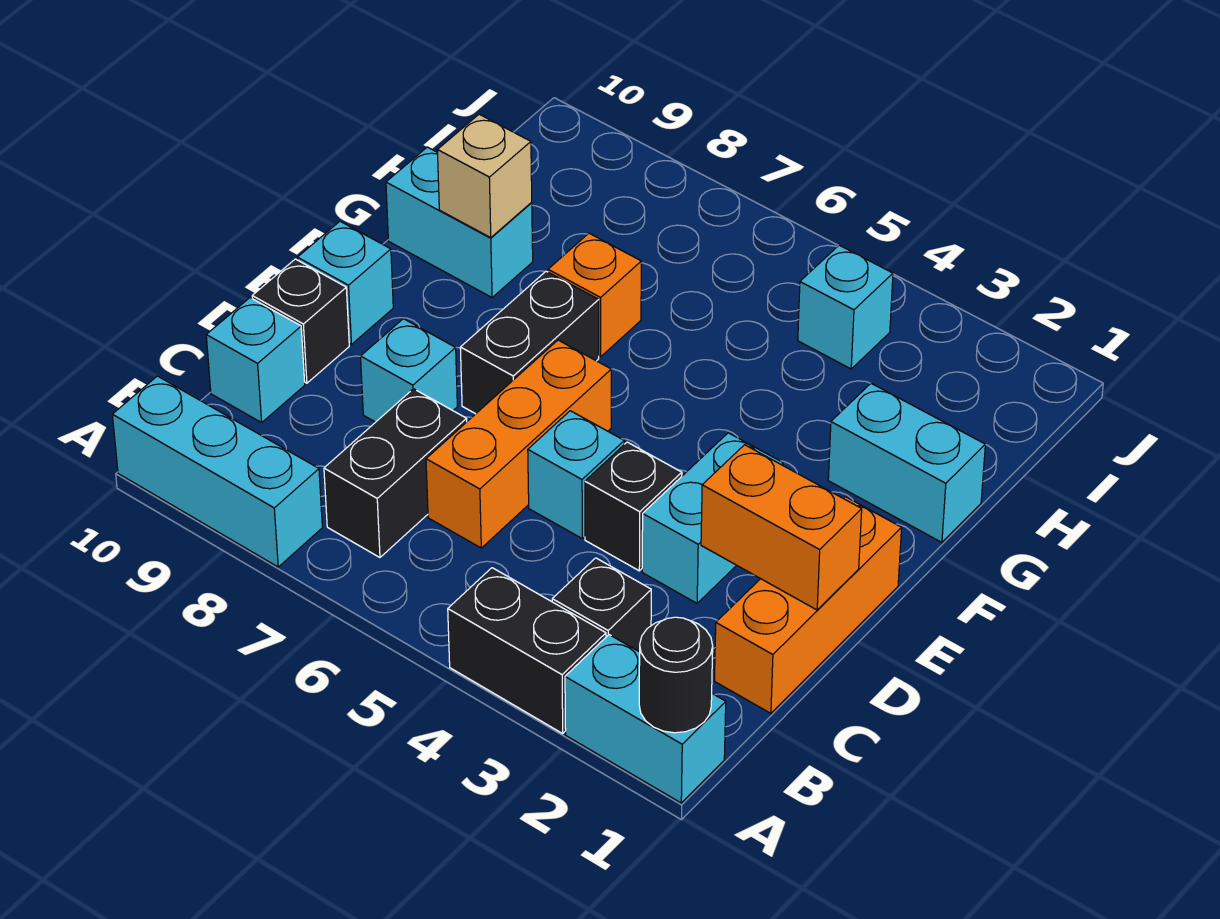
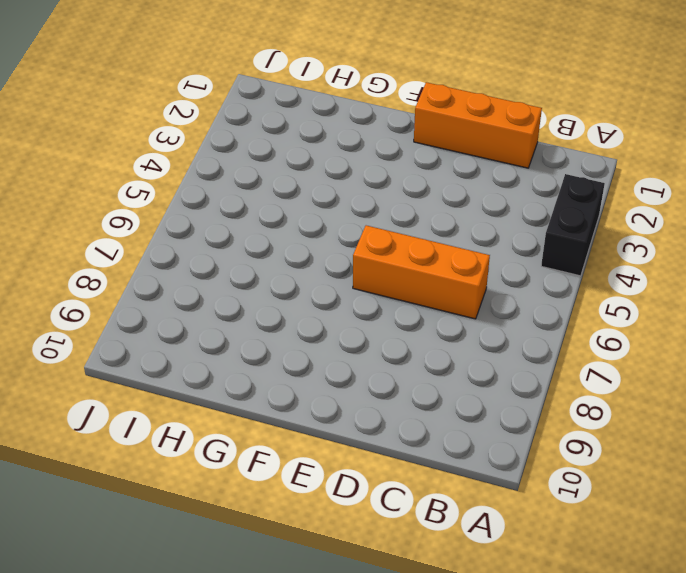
none -> cyan 1x2 brick [565,635,726,803]
none -> cyan 1x3 brick [112,376,322,567]
none -> black 1x1 brick [552,558,651,652]

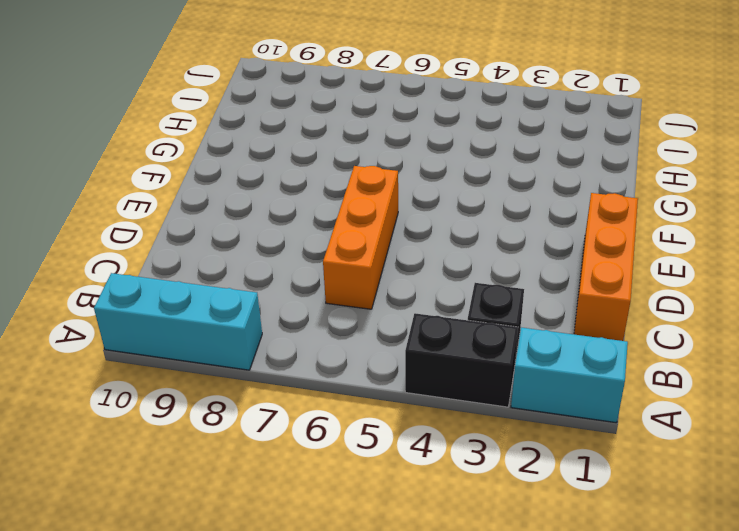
none -> black 1x2 brick [324,389,467,557]
none -> cyan 1x1 brick [206,298,305,423]
none -> cyan 1x2 brick [642,433,783,603]

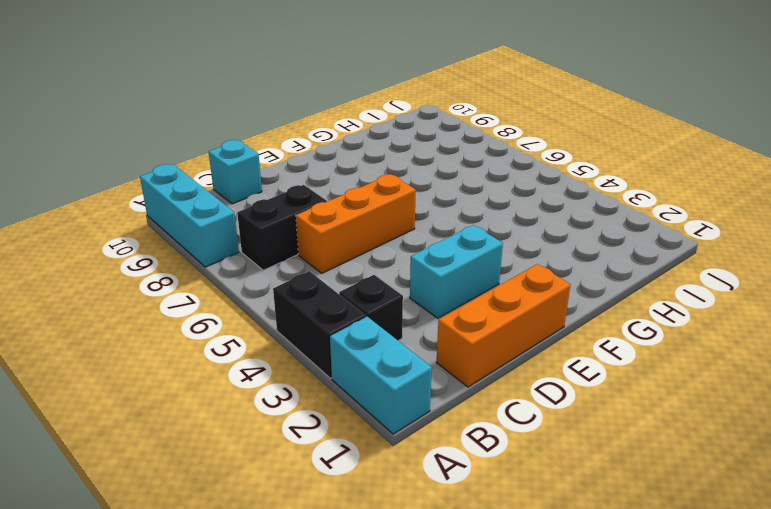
none -> black 1x1 brick [585,442,682,571]
none -> cyan 1x1 brick [528,411,624,539]
none -> cyan 1x1 brick [361,319,457,422]

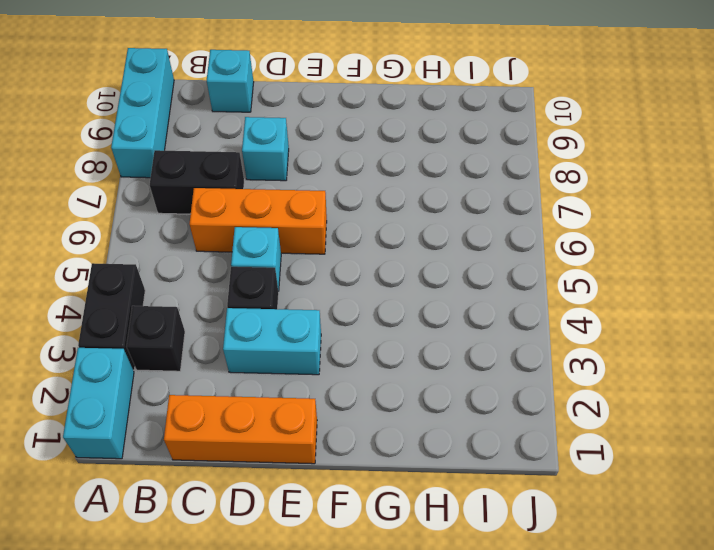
none -> black 1x1 brick [252,259,349,383]
none -> black 1x2 brick [460,271,599,414]
none -> cyan 1x1 brick [297,221,393,344]

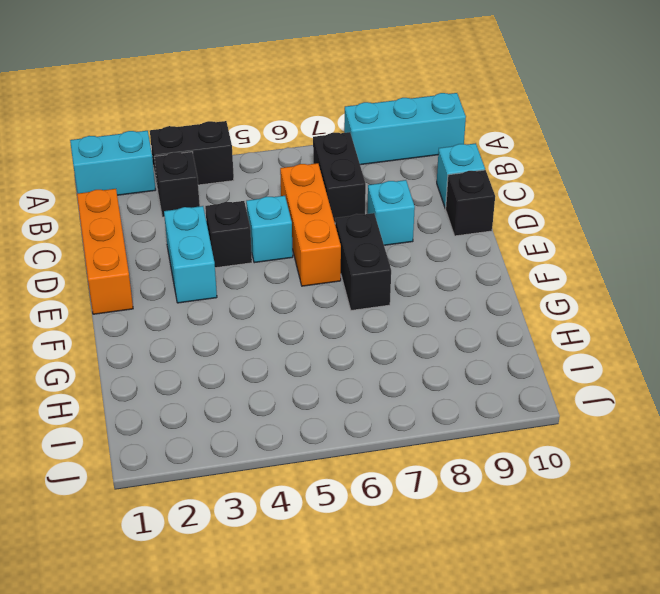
none -> cyan 1x1 brick [297,221,393,344]
none -> cyan 1x2 brick [828,383,985,542]
none -> orange 1x1 brick [548,233,641,357]

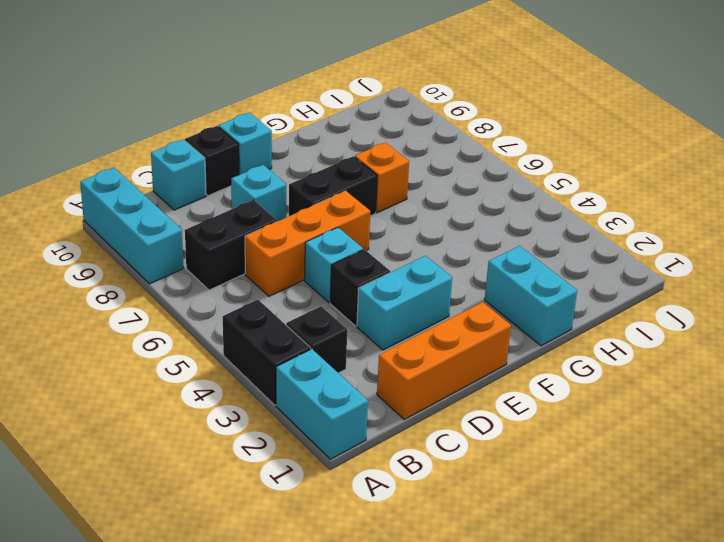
none -> cyan 1x2 brick [386,147,533,297]
none -> cyan 1x1 brick [798,245,893,369]
none -> black 1x1 round brick [639,617,713,733]

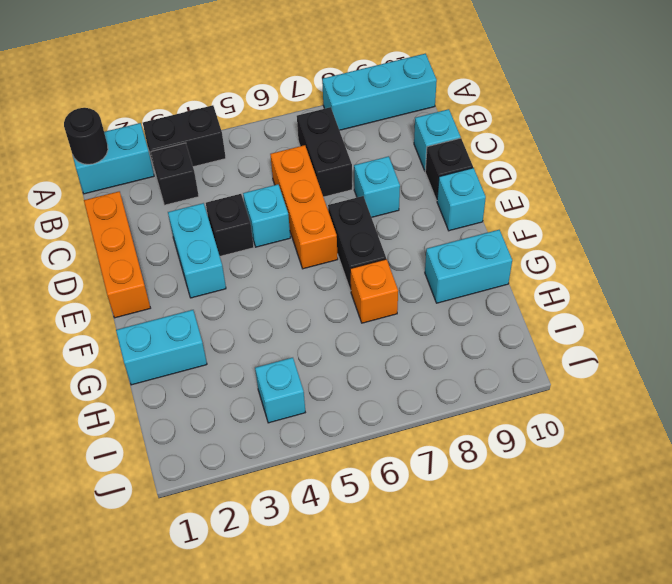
none -> orange 1x2 brick [701,445,862,610]
none -> tan 1x1 brick [437,114,532,238]

